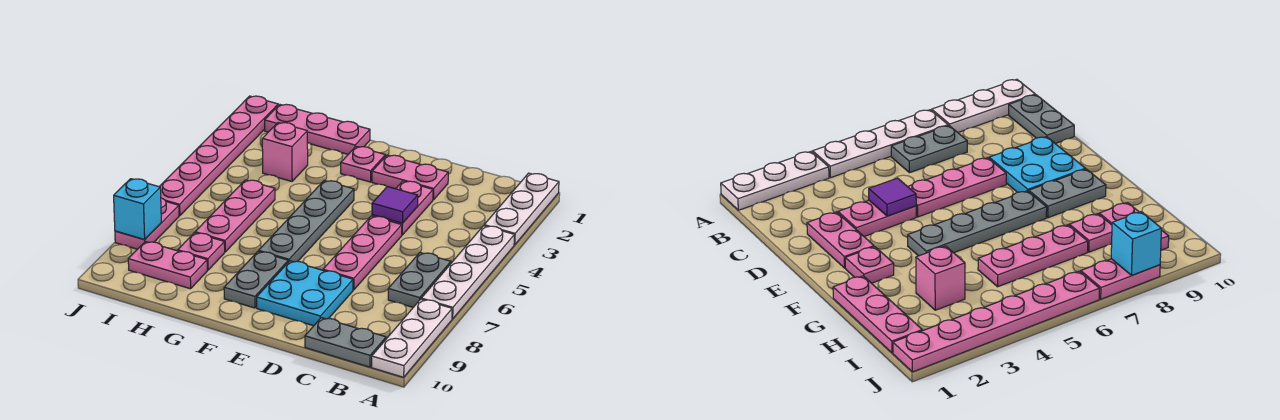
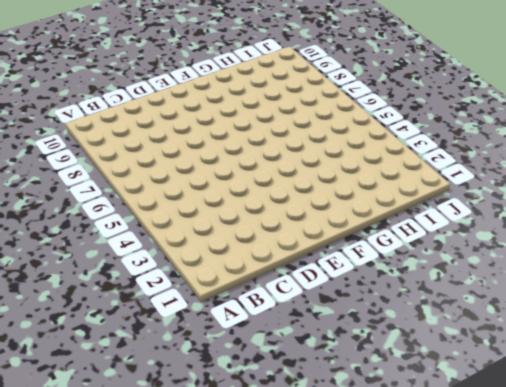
none -> white 1x3 plate [484,173,559,245]
none -> white 1x4 plate [421,226,514,319]
none -> white 1x3 plate [372,299,452,377]

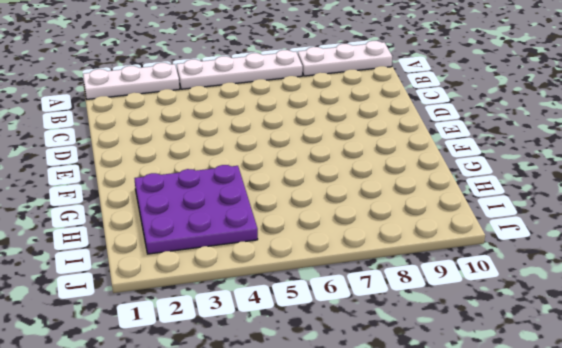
purple 3x3 plate [134,165,258,254] -> pink 1x1 brick [262,123,308,181]
none -> grey 1x2 plate [388,253,451,307]
none -> grey 1x2 plate [305,318,386,367]
none -> pink 1x2 plate [372,155,448,200]

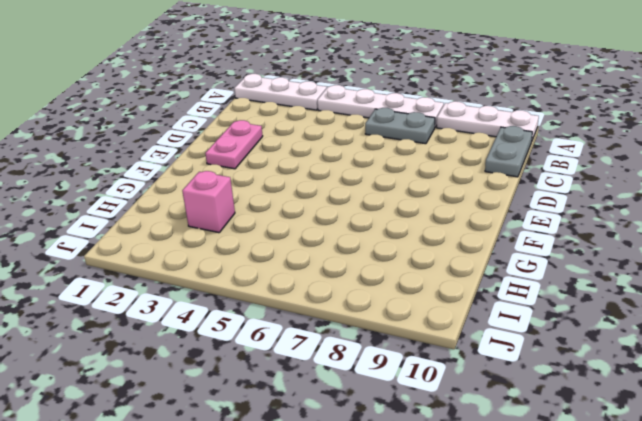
none -> pink 1x2 plate [372,181,433,235]
none -> pink 1x3 plate [323,216,402,290]
none -> cyan 2x2 plate [257,261,353,326]

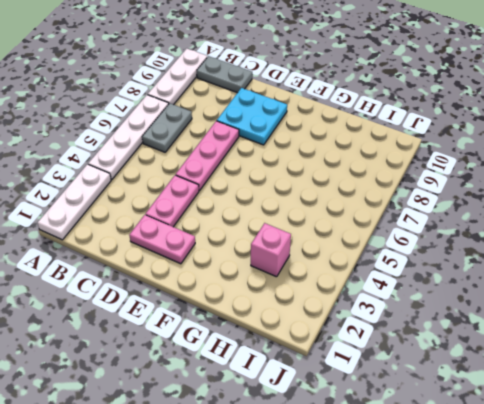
none -> pink 1x1 plate [341,147,385,182]
none -> grey 1x4 plate [259,181,354,262]
none -> grey 1x2 plate [224,251,288,308]

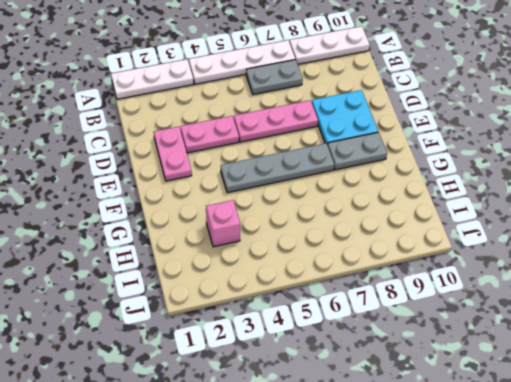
none -> grey 1x2 plate [305,318,386,367]
none -> pink 1x1 plate [341,147,385,182]
none -> pink 1x3 plate [265,104,370,154]

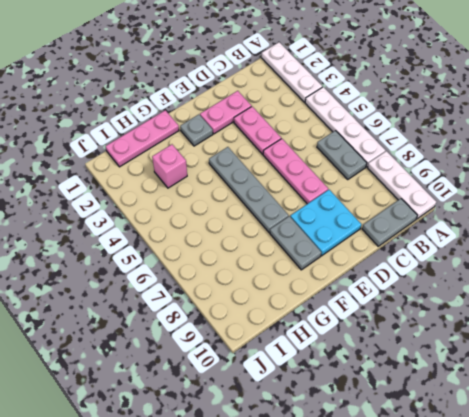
grey 1x1 plate [180,114,213,146] -> pink 1x1 plate [341,147,385,182]
none -> pink 1x3 plate [195,180,275,252]
none -> pink 1x1 plate [178,233,225,270]
none -> pink 1x2 plate [128,242,207,289]

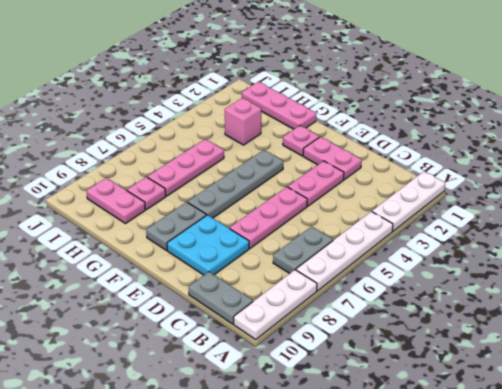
none -> pink 1x6 plate [159,96,278,216]
none -> pink 1x2 plate [115,198,179,249]
none -> purple 1x1 tile [372,187,418,223]

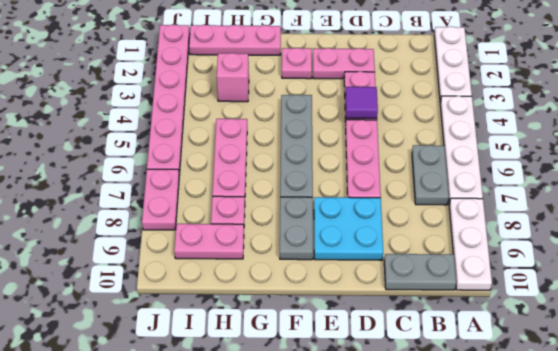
none -> cyan 1x1 brick [114,179,161,240]

